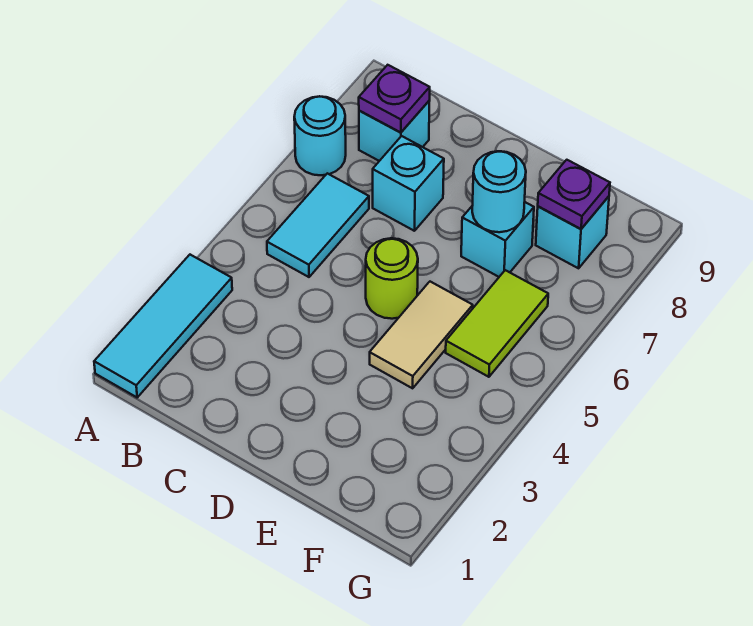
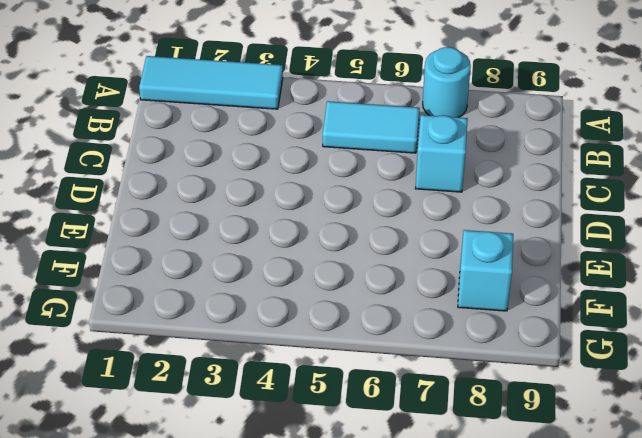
none -> cyan 1x1 brick [359,101,429,161]
none -> lime 1x1 round brick [366,238,418,319]
none -> tan 1x2 tile [370,282,473,388]

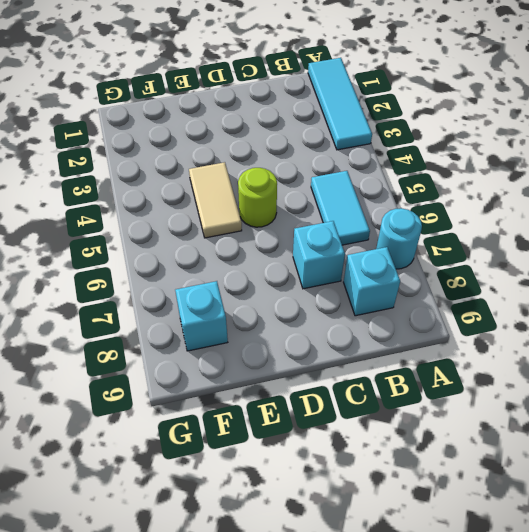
none -> cyan 1x1 brick [461,202,534,277]
none -> lime 1x2 tile [446,270,548,377]
none -> purple 1x1 plate [359,65,430,132]

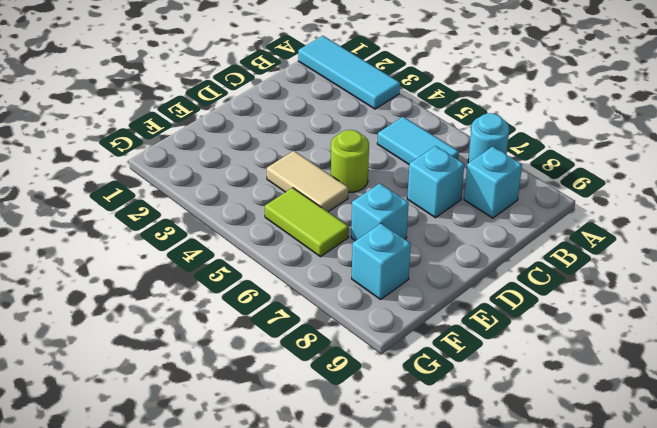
none -> purple 1x1 plate [359,65,430,132]
none -> cyan 1x1 round brick [472,151,526,232]
none -> purple 1x1 plate [538,160,610,229]

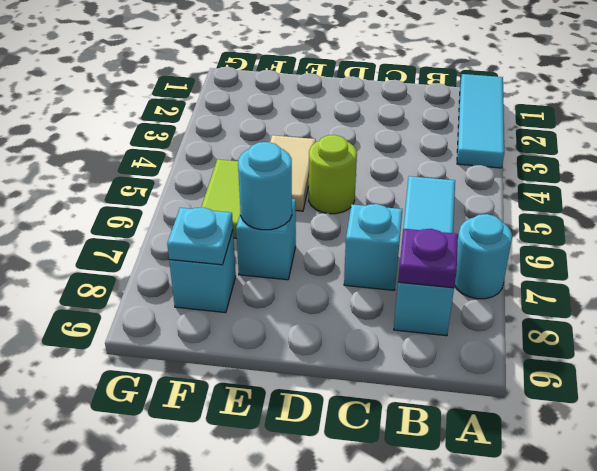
cyan 1x1 plate [167,207,233,265] -> purple 1x1 plate [538,160,610,229]

